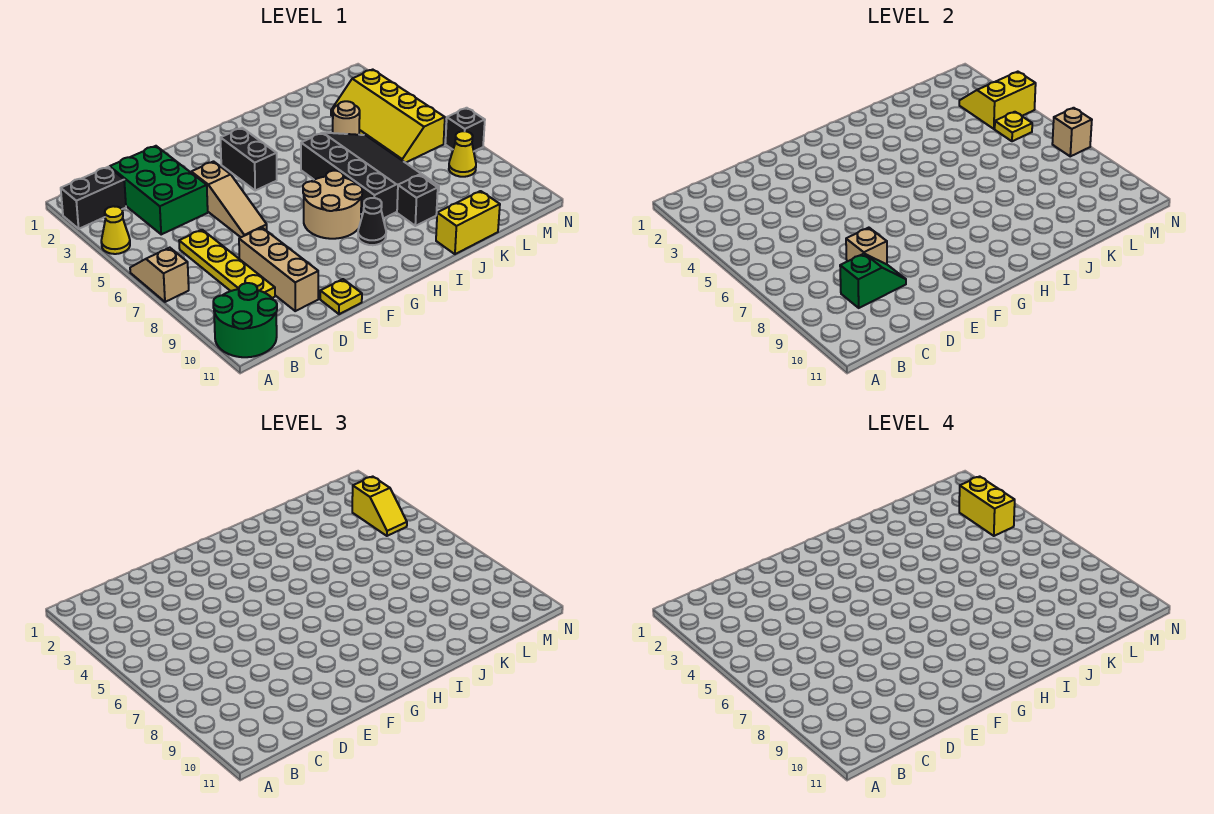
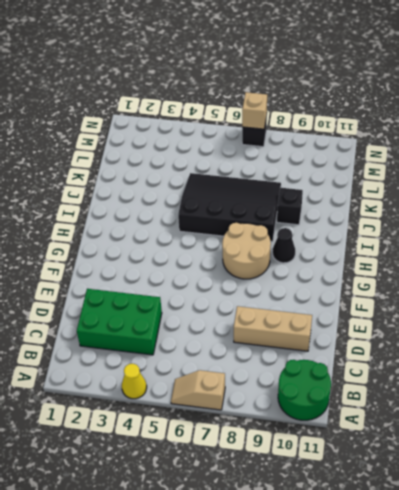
none -> black 1x2 brick [61,167,126,229]
none -> yellow 1x4 plate [179,230,275,298]
none -> tan 1x3 slope [191,162,267,237]

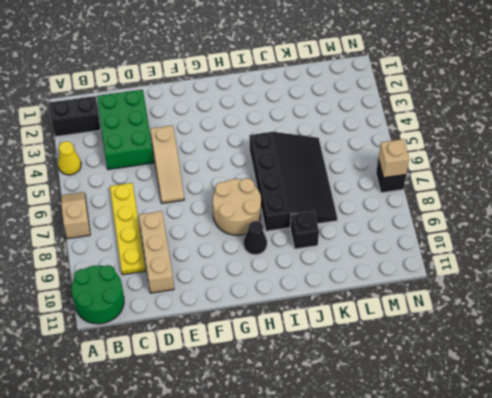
none -> yellow 1x1 plate [320,279,362,314]
none -> black 1x2 brick [221,128,277,191]
none -> yellow 1x2 brick [436,191,500,254]

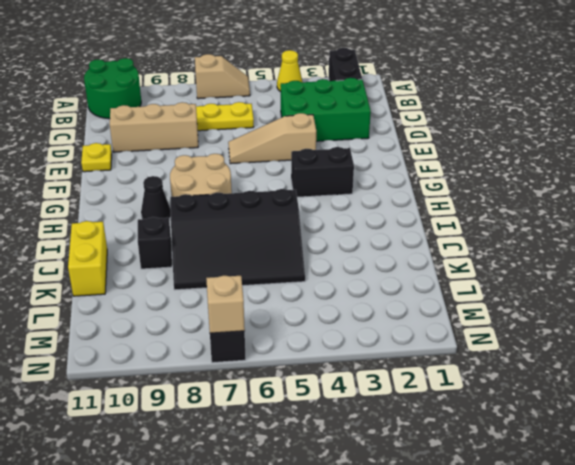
none -> tan 1x1 round brick [333,101,360,135]
none -> yellow 2x4 slope [331,70,445,163]
none -> yellow 1x1 cone [449,131,476,177]

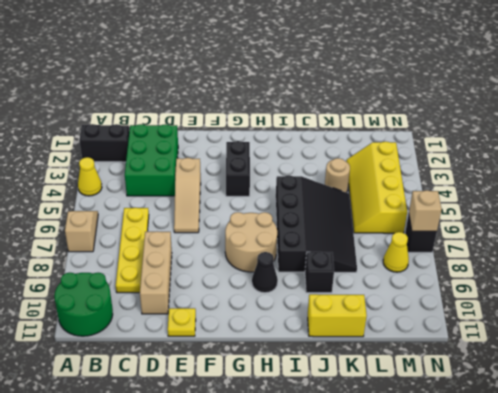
none -> green 1x2 slope [840,254,906,308]
none -> tan 1x1 brick [846,228,887,264]
none -> yellow 2x2 slope [959,72,1036,129]

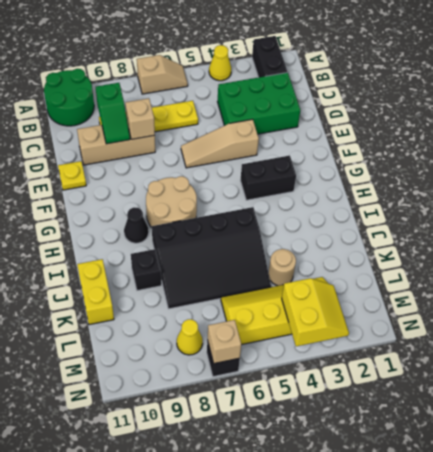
none -> yellow 1x1 plate [995,112,1032,141]
none -> yellow 1x2 slope [352,477,407,536]
none -> yellow 1x2 brick [959,477,1015,536]

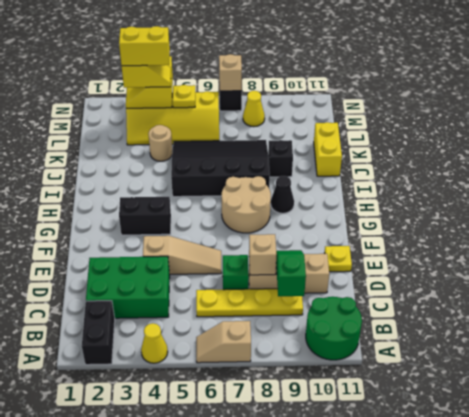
green 1x1 brick [223,255,249,290] -> none

